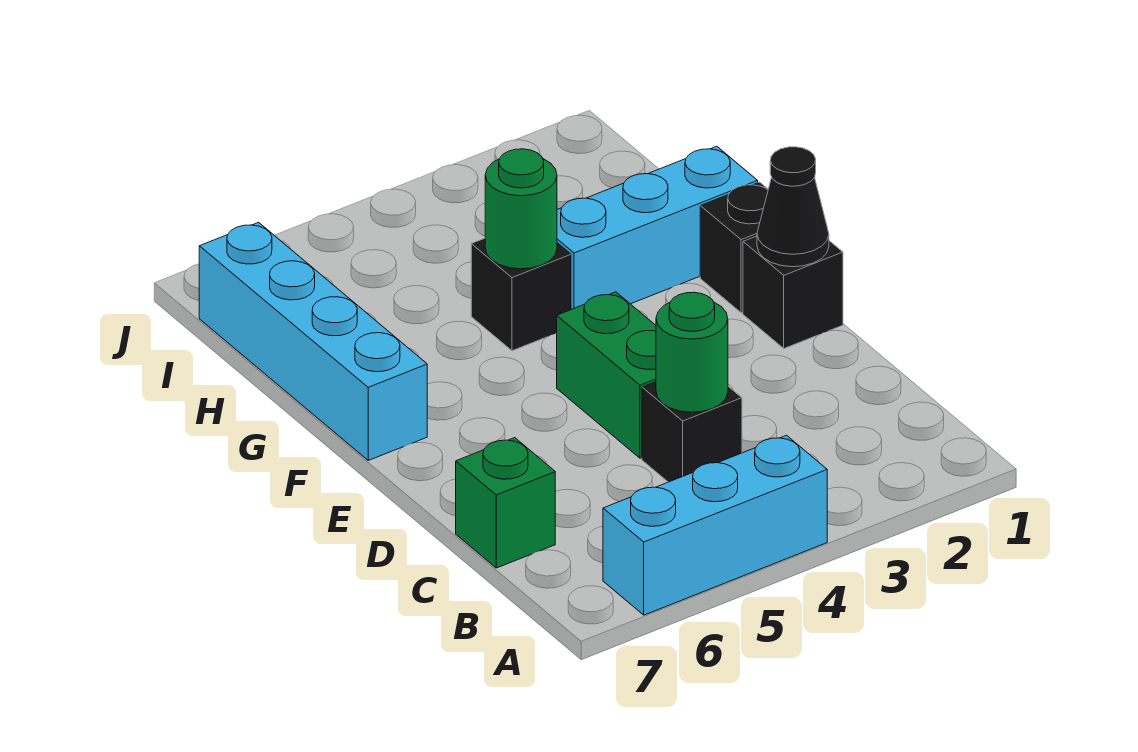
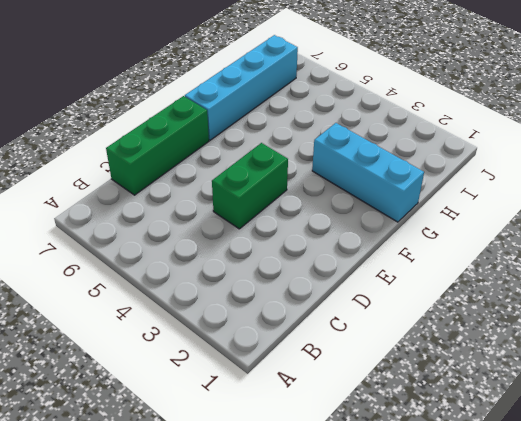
green 1x3 brick [106,96,209,195] -> green 1x1 brick [456,438,555,568]
none -> cyan 1x3 brick [603,435,827,615]
none -> black 1x1 brick [642,382,742,482]
none -> black 1x1 brick [743,236,843,348]

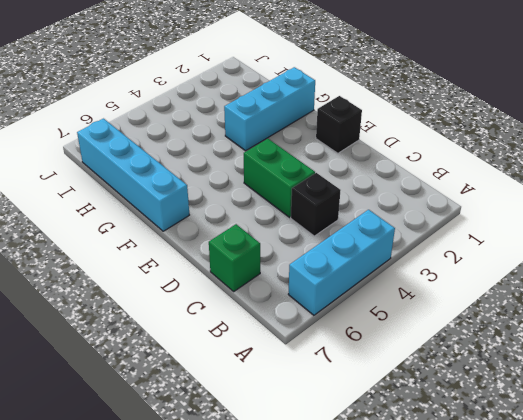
none -> black 1x1 brick [700,182,768,313]
none -> black 1x1 brick [471,238,571,351]
none -> green 1x1 round brick [656,292,728,412]

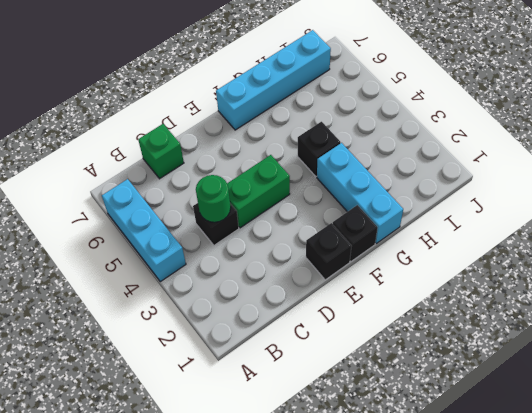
none -> black 1x1 cone [757,147,829,267]
none -> green 1x1 round brick [485,149,557,269]

